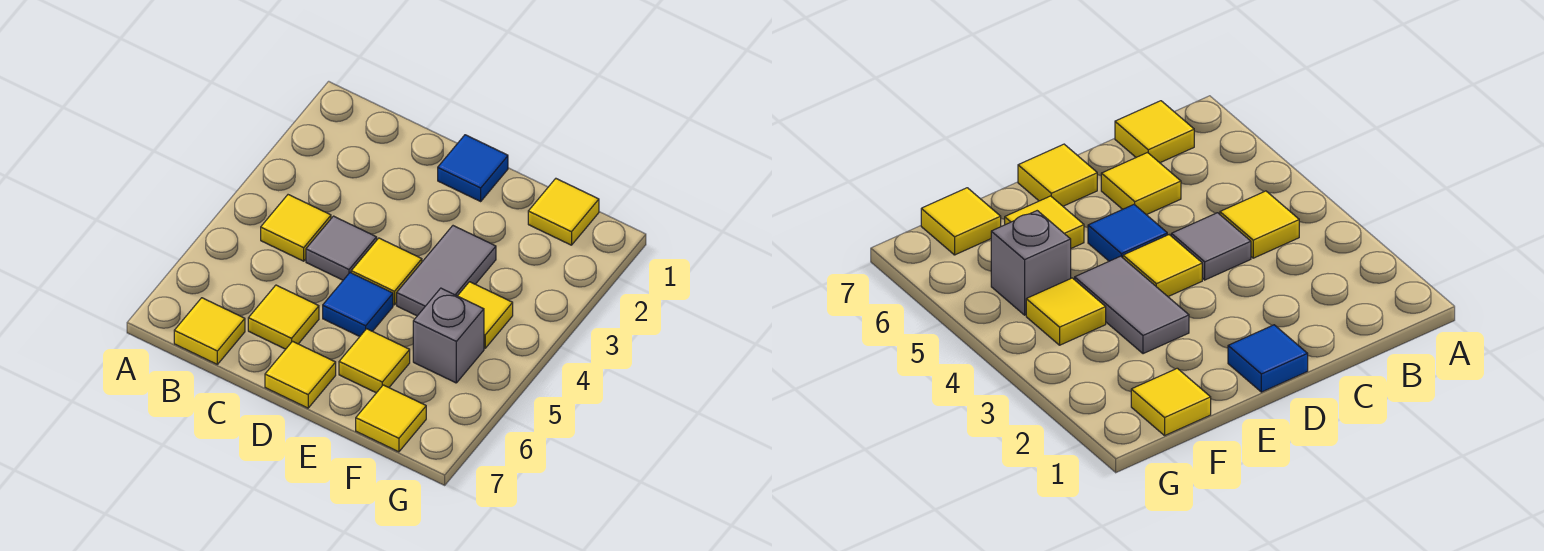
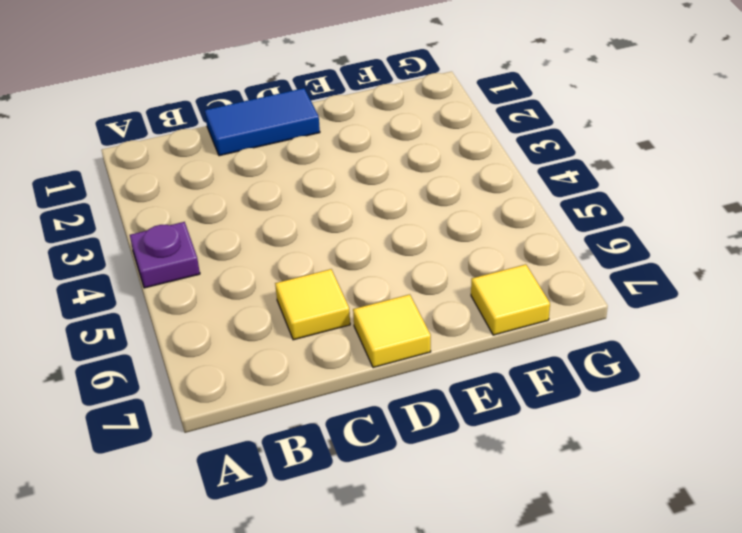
purple 1x1 plate [130,222,200,288] -> none
blue 1x2 tile [205,88,320,156] -> blue 1x1 tile [438,135,508,201]
none -> yellow 1x1 tile [261,195,331,261]
none -> yellow 1x1 tile [174,298,245,364]
none -> grey 1x1 tile [306,216,377,280]

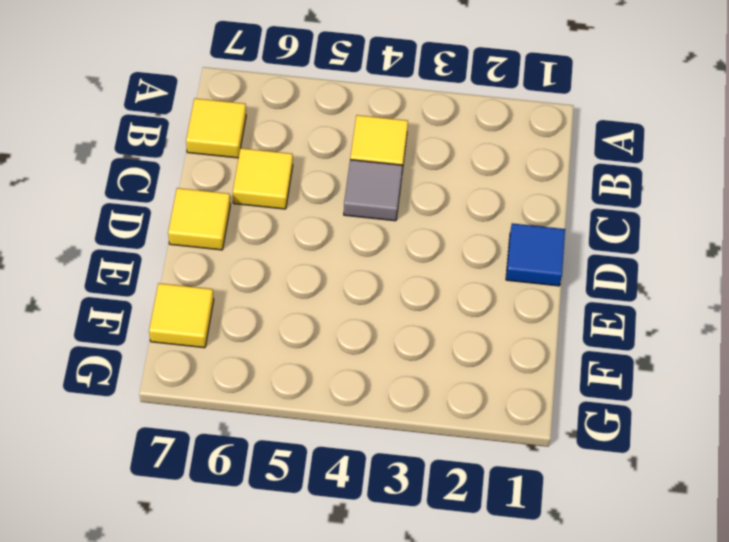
none -> yellow 1x1 tile [351,238,422,305]
none -> blue 1x1 tile [323,273,393,336]
none -> grey 1x2 tile [397,226,496,316]

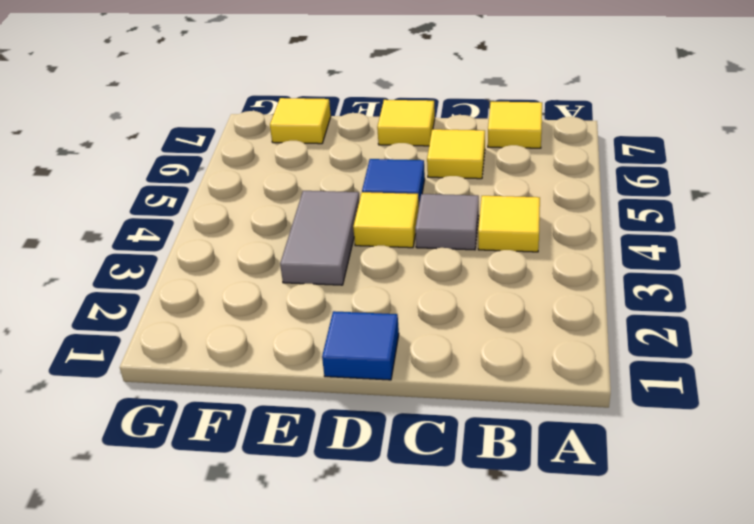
none -> yellow 1x1 tile [339,329,410,393]
none -> yellow 1x1 tile [528,179,599,245]
none -> yellow 1x1 tile [458,282,513,348]

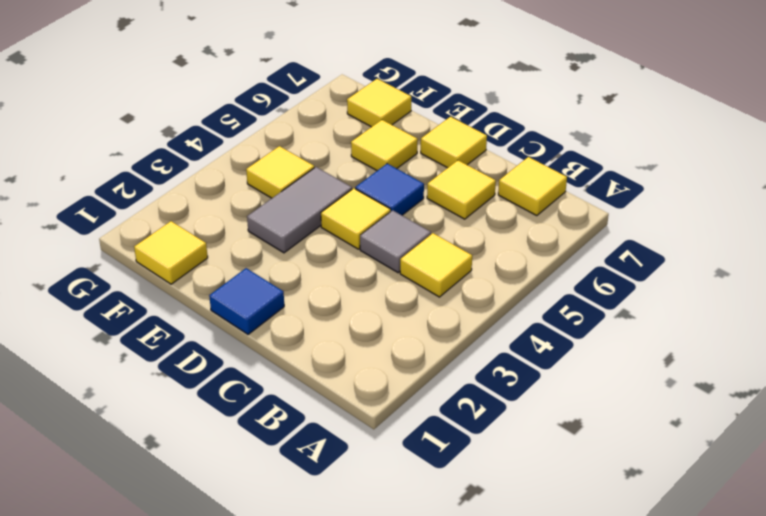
none -> grey 1x1 brick [413,288,484,383]

